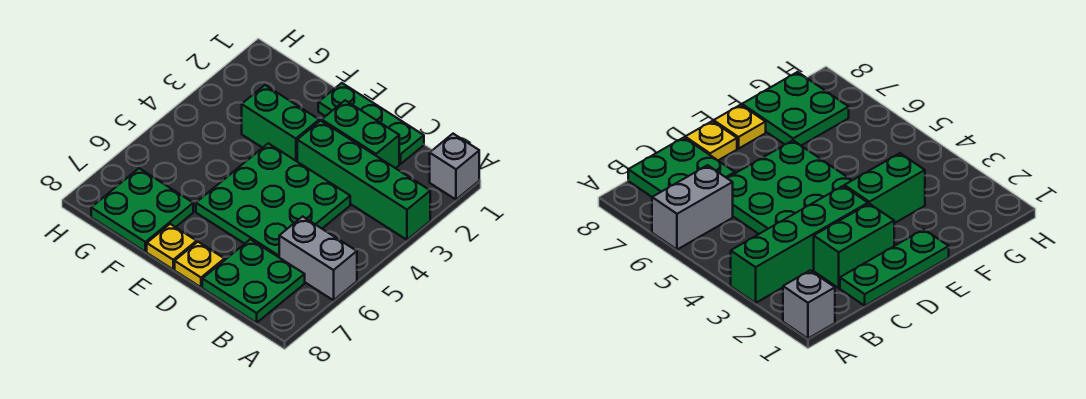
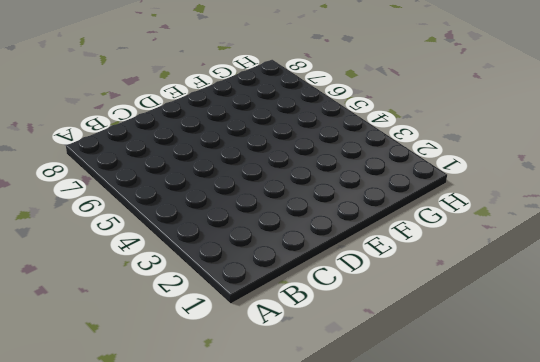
none -> grey 1x1 brick [430,134,479,200]
none -> green 1x4 brick [297,121,430,240]

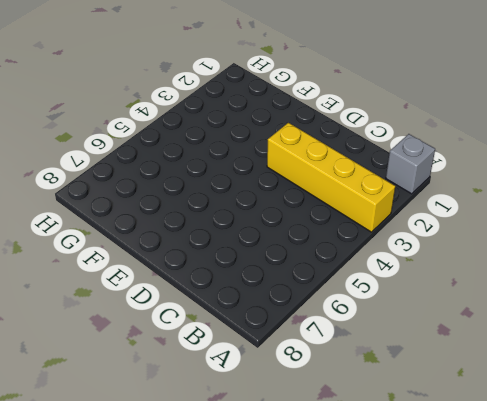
yellow 1x4 brick [267,123,395,232] -> green 1x4 brick [297,121,430,240]
none -> grey 1x2 brick [279,216,357,300]
none -> green 2x2 plate [202,239,305,323]

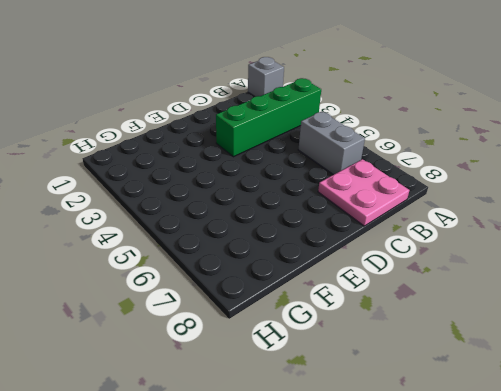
grey 1x2 brick [298,112,365,175] -> grey 1x2 brick turned to [279,216,357,300]
pink 2x2 plate [318,159,409,226] -> green 2x2 plate [202,239,305,323]
none -> green 1x3 plate [318,83,424,164]
none -> green 1x2 brick [322,101,399,168]

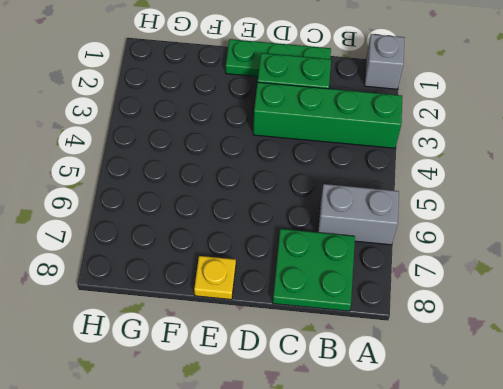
none -> green 3x3 plate [196,143,350,257]
none -> yellow 1x1 plate [175,242,224,287]

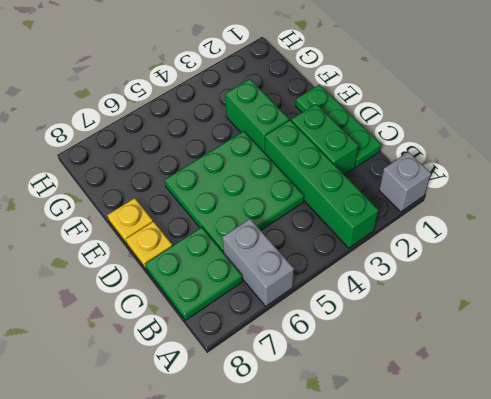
none -> green 2x2 plate [91,168,193,252]

